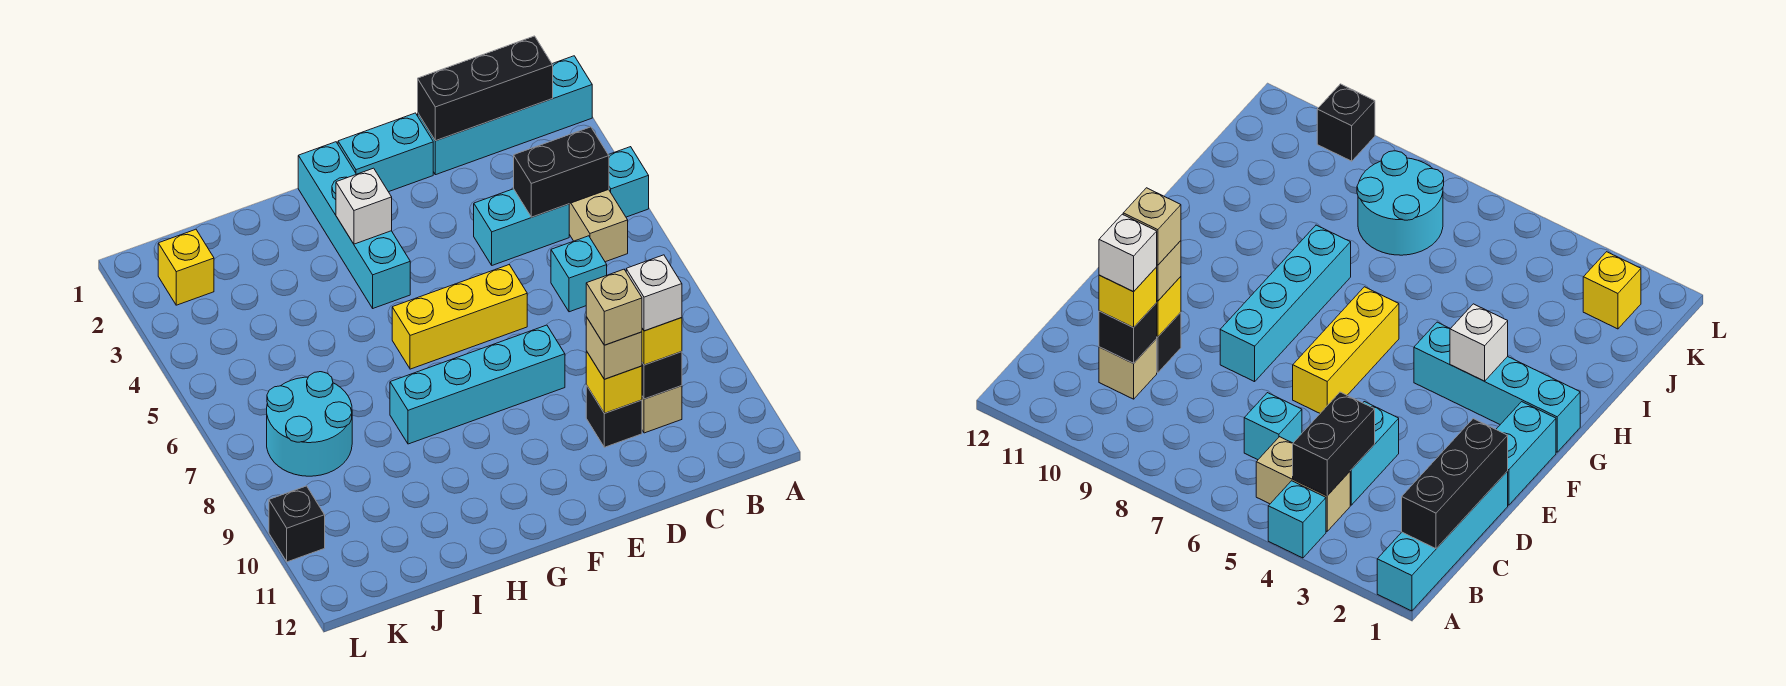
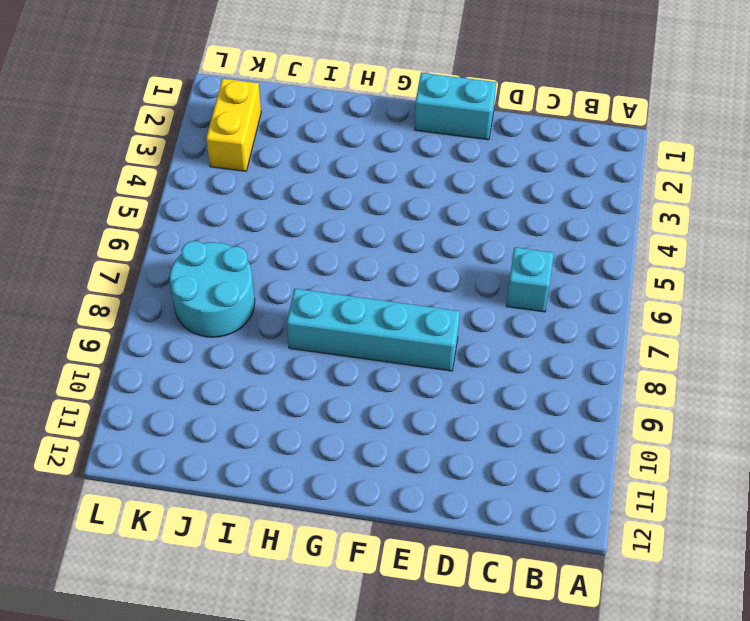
yellow 1x2 brick [206,79,261,171] -> yellow 1x1 brick [158,229,214,305]
none -> cyan 1x4 brick [418,56,592,175]
none -> cyan 1x1 brick [609,147,649,217]
none -> tan 1x2 brick [569,190,628,262]

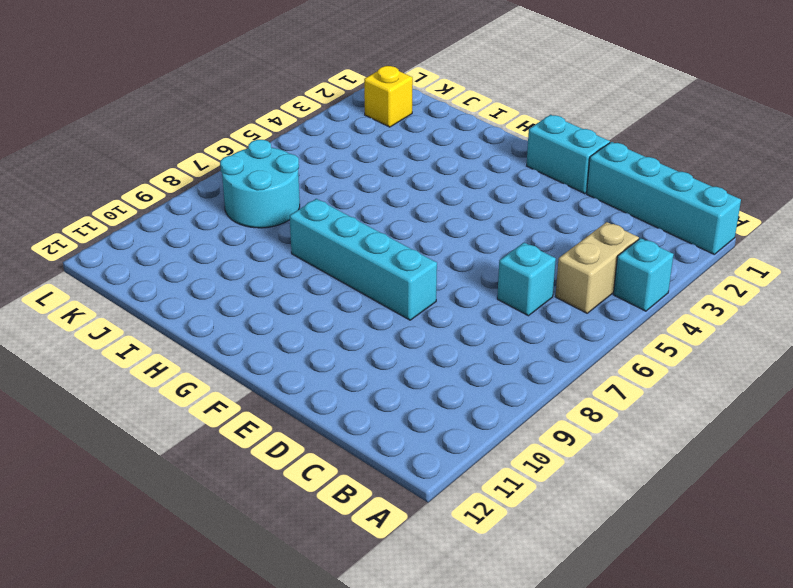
none -> cyan 1x2 brick [474,189,569,265]
none -> tan 1x1 brick [642,386,682,433]
none -> black 1x1 brick [586,385,642,447]

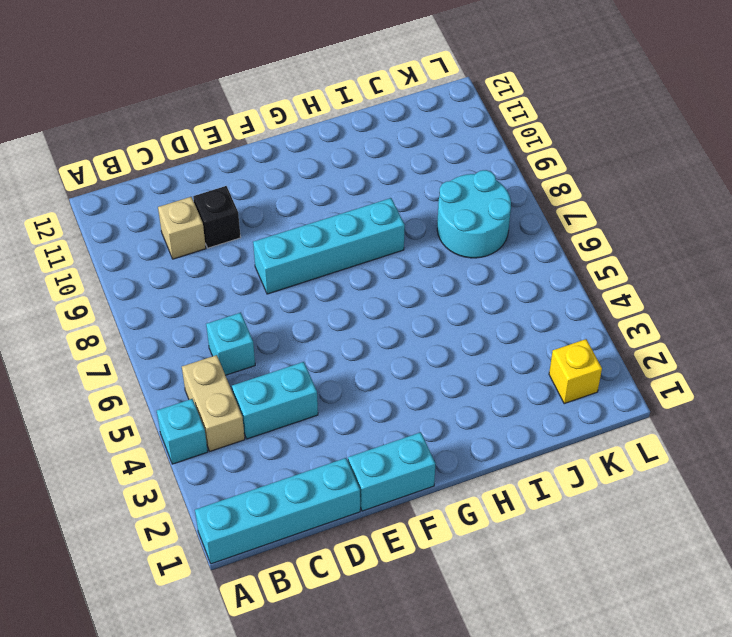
none -> yellow 1x3 brick [392,265,527,369]
none -> cyan 1x4 brick [298,142,410,308]
none -> black 1x1 brick [269,486,325,562]

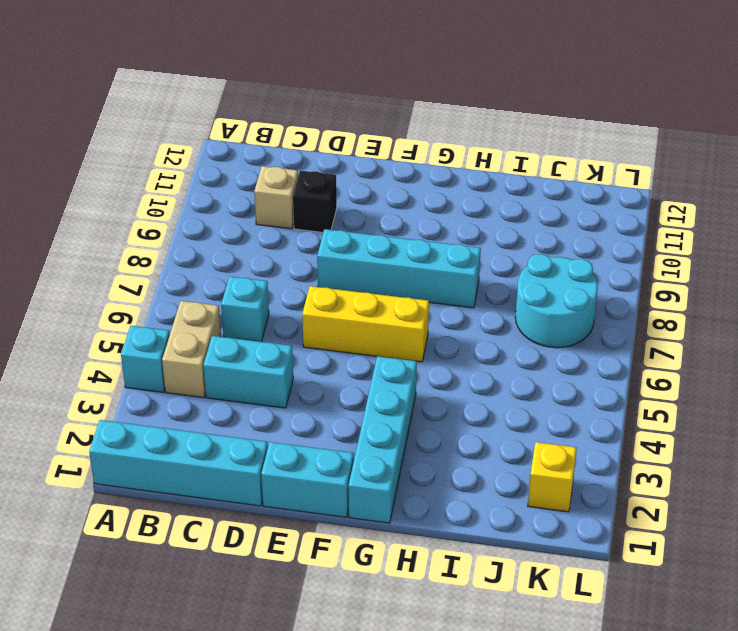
none -> black 1x1 brick [269,486,325,562]
none -> black 1x3 brick [418,36,553,141]
none -> black 1x2 brick [514,127,609,217]

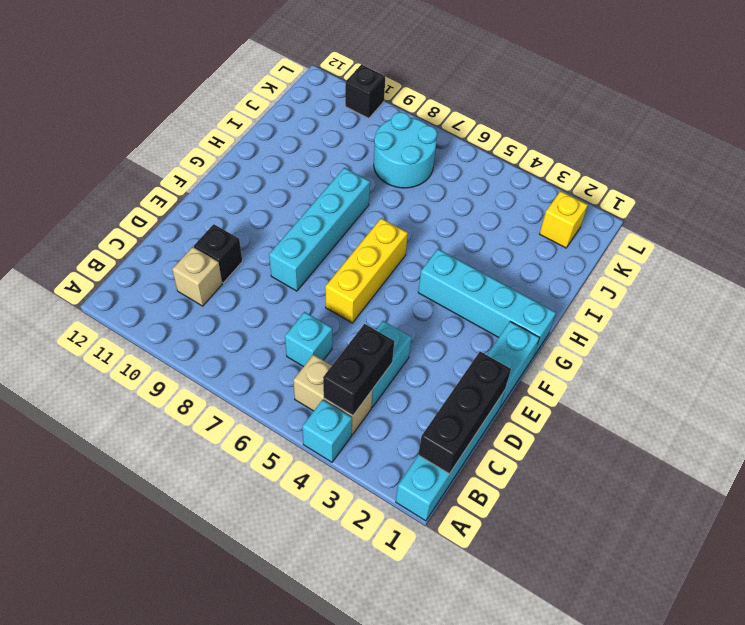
none -> black 1x1 brick [642,352,682,399]
none -> yellow 1x1 brick [586,351,642,413]
none -> white 1x1 brick [336,168,392,244]

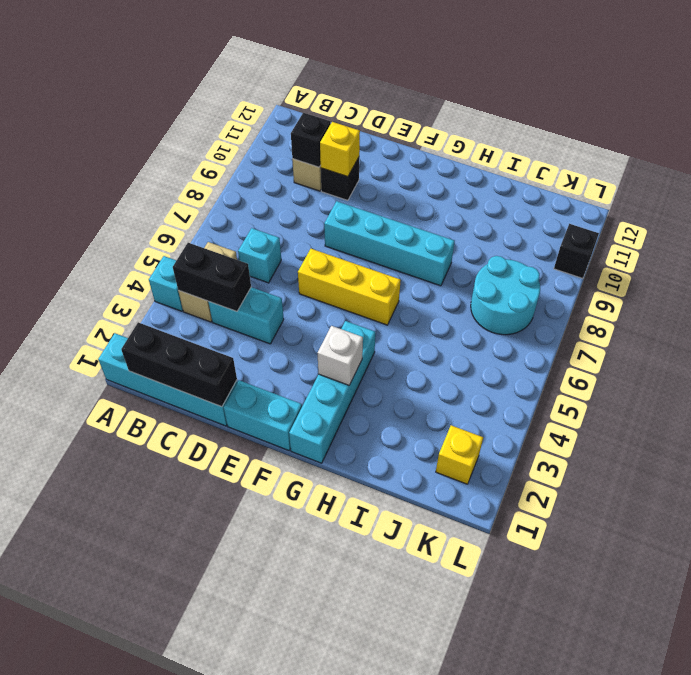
none -> yellow 1x1 brick [642,318,682,365]
none -> tan 1x1 brick [586,317,642,379]
none -> white 1x1 brick [626,255,682,331]

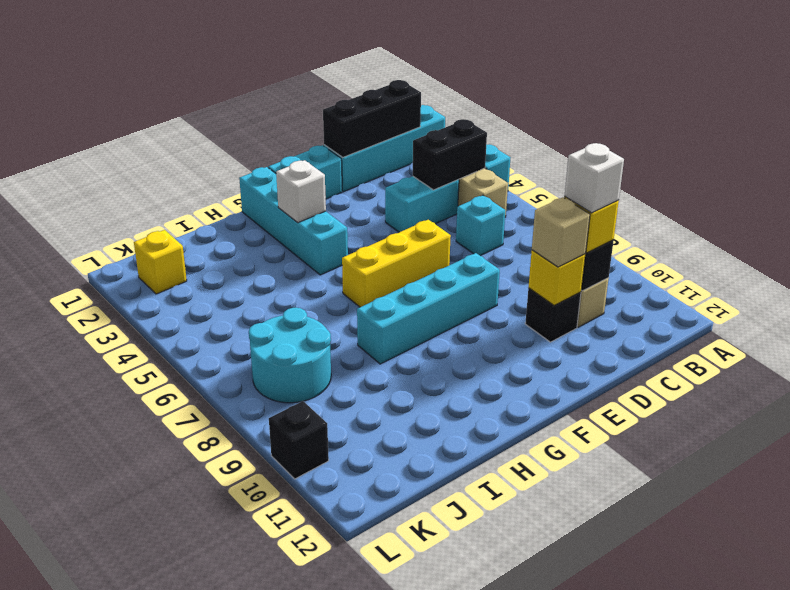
none -> tan 1x1 brick [586,269,642,345]

